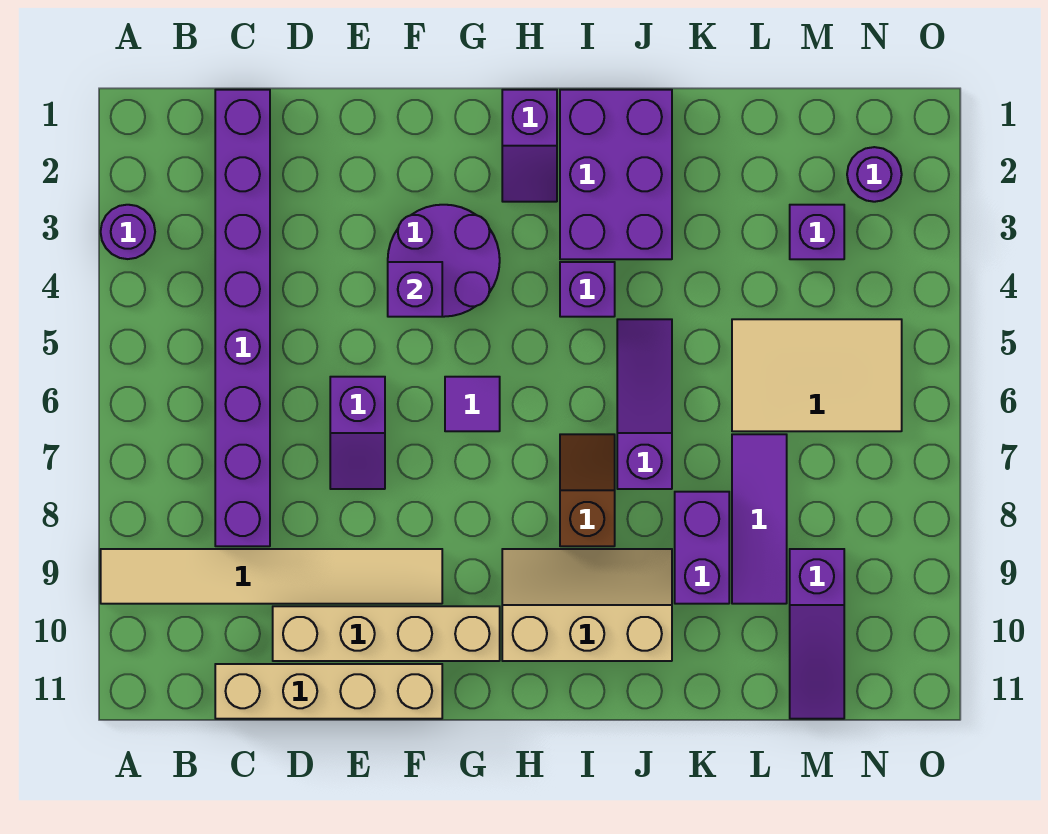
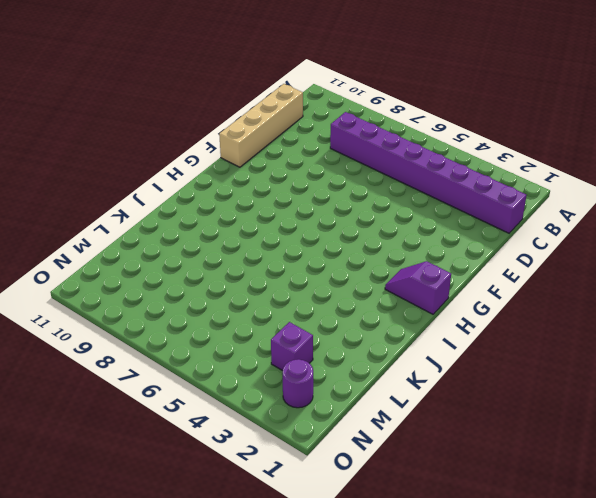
none -> purple 1x1 round brick [101,205,155,259]
none -> tan 1x6 tile [101,549,442,604]
none -> tan 1x4 brick [273,606,500,661]

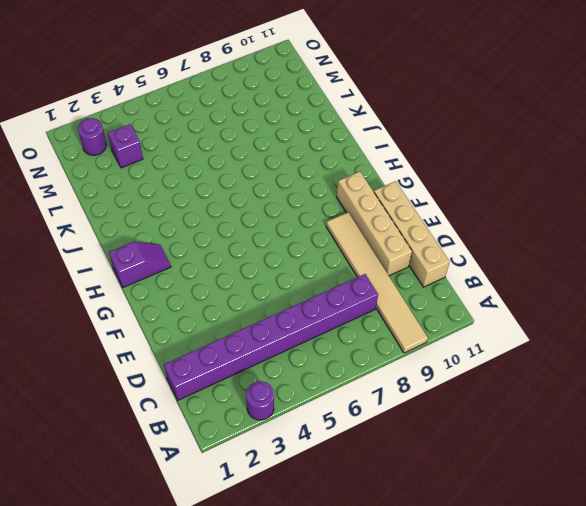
none -> purple 1x2 slope [330,377,385,489]
none -> purple 2x2 round brick [388,205,500,317]
none -> purple 1x1 tile [445,377,500,431]

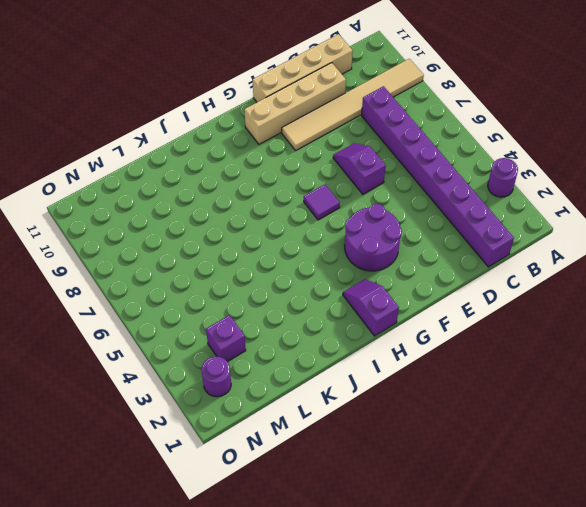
none -> tan 2x3 slope [502,549,672,661]
none -> purple 2x3 brick [560,90,672,259]
none -> purple 1x1 brick [560,262,615,317]

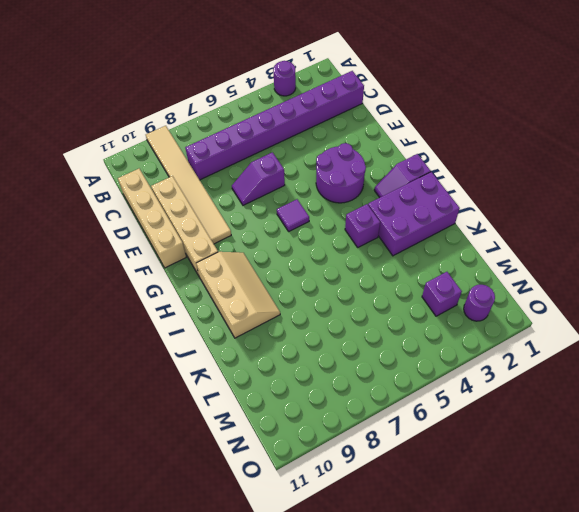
none -> brown 1x2 slope [560,434,615,546]
none -> purple 1x3 slope [617,319,672,489]
none -> purple 1x2 brick [675,492,729,604]

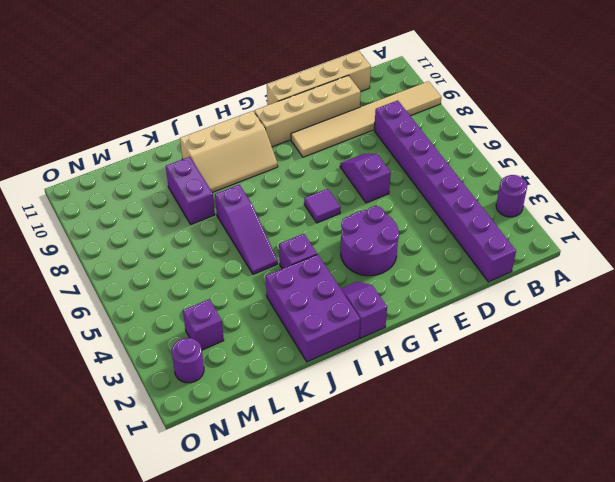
none -> brown 1x2 slope [560,434,615,546]
none -> tan 2x3 tile [732,319,902,431]
none -> purple 1x3 tile [732,434,787,604]

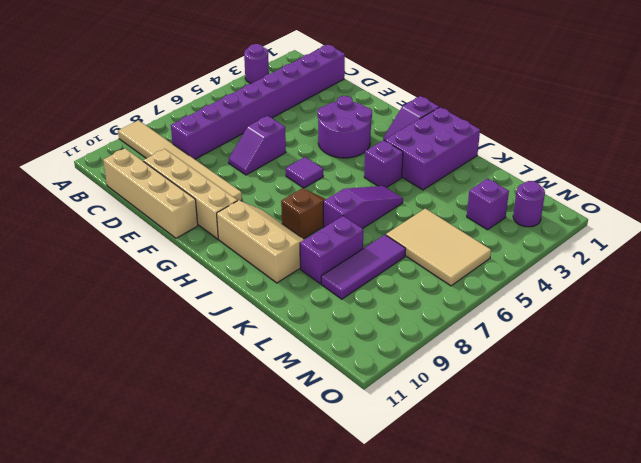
none -> purple 1x3 slope [790,549,844,719]
none -> purple 1x1 brick [388,262,442,317]

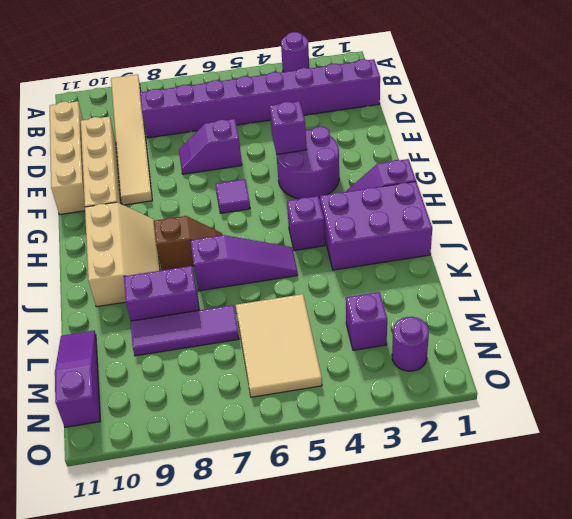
purple 1x3 slope [55,331,100,427] -> purple 1x3 slope turned to [790,549,844,719]

